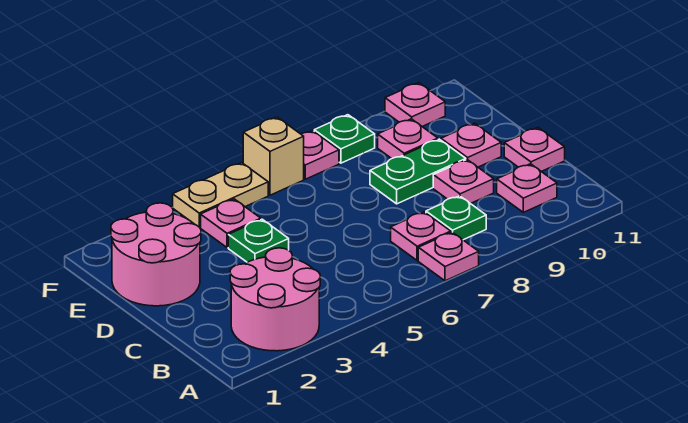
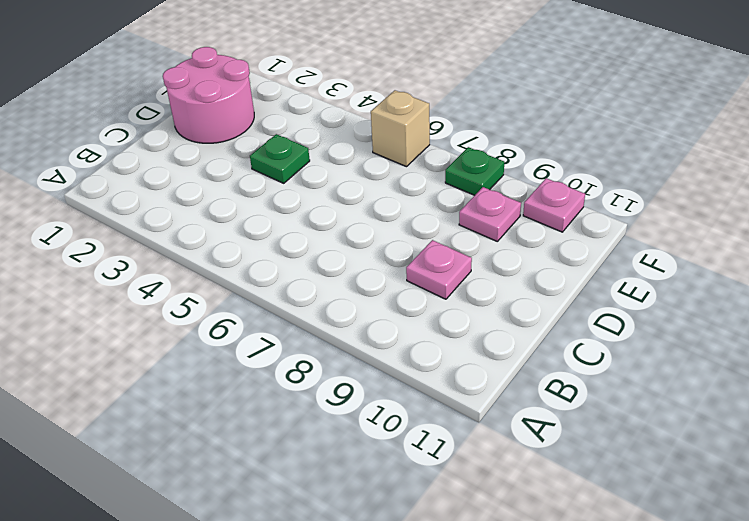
none -> pink 2x2 round brick [230,248,320,351]
none -> pink 1x1 plate [418,232,479,281]
none -> pink 1x1 plate [391,212,451,261]

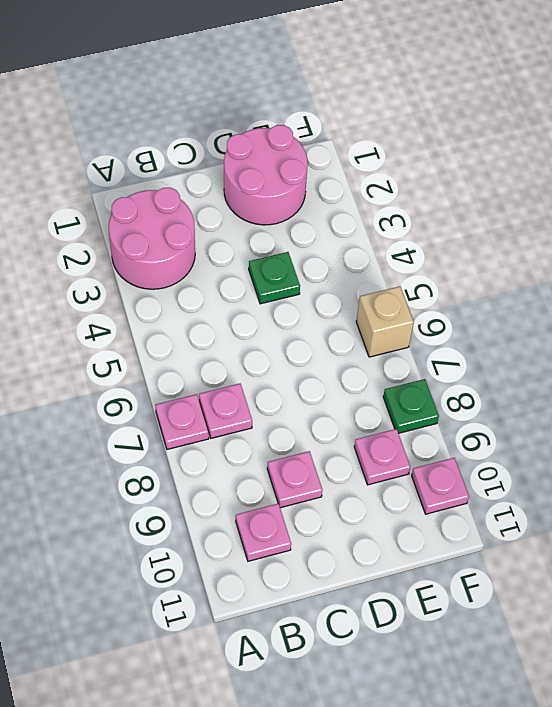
none -> green 1x1 plate [426,196,486,240]
none -> pink 1x1 plate [504,128,565,171]
none -> green 1x2 plate [370,139,466,204]

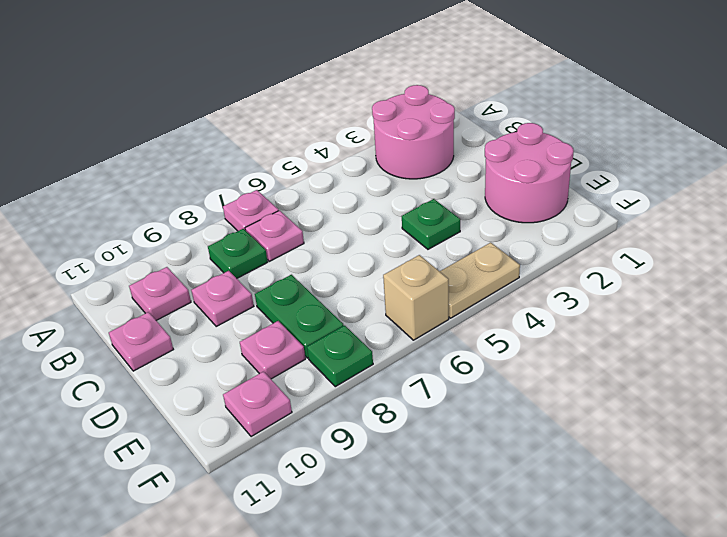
green 1x2 plate [255,275,344,358] -> green 1x2 plate turned to [370,139,466,204]
none -> pink 1x1 plate [441,123,501,167]
none -> pink 1x1 plate [201,199,261,248]
none -> pink 1x1 plate [301,131,339,179]

